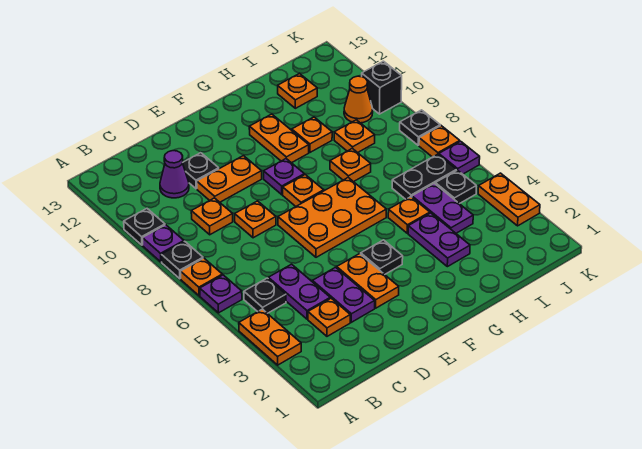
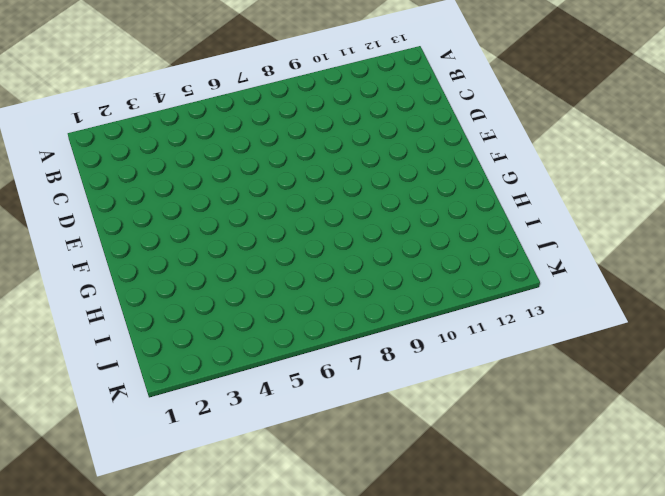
none -> orange 1x2 plate [239,309,301,365]
none -> purple 1x1 plate [200,275,242,313]
none -> orange 1x1 plate [181,258,222,296]
none -> black 1x1 plate [161,241,203,279]

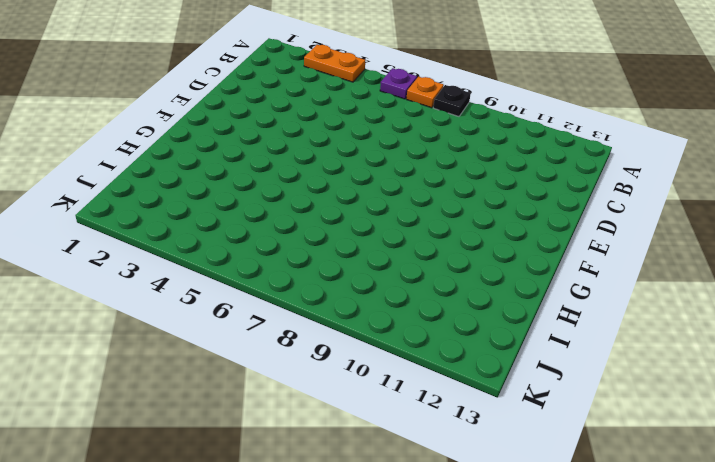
none -> purple 1x1 plate [143,225,184,262]
none -> black 1x1 plate [124,209,165,245]
none -> black 1x1 plate [244,278,286,313]
none -> orange 1x1 plate [308,298,350,336]

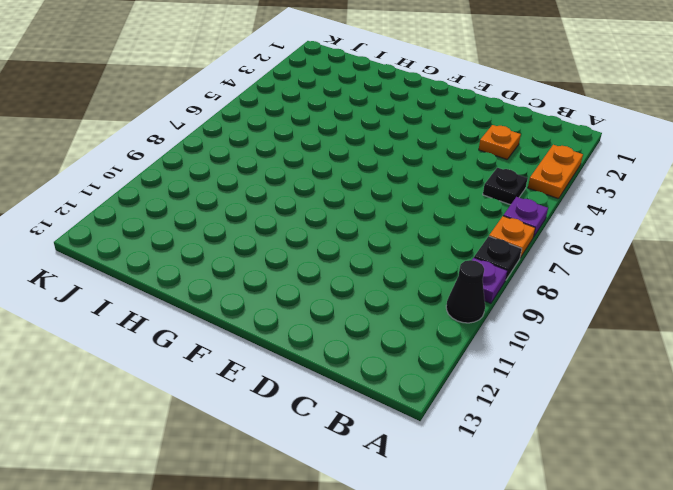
black 1x1 cone [446,260,485,323] -> black 1x1 plate [124,209,165,245]
none -> purple 1x2 plate [268,264,330,319]
none -> orange 1x1 plate [191,198,233,235]
none -> purple 1x1 cone [160,151,189,198]
none -> purple 1x2 plate [313,267,375,322]

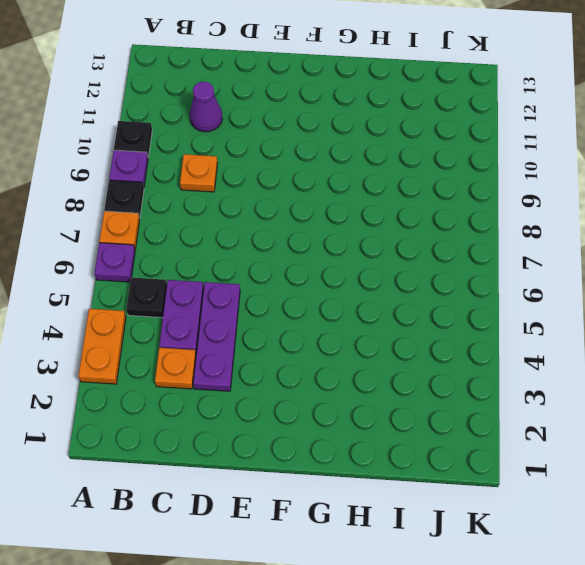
purple 1x3 plate [193,282,240,391] -> purple 1x2 plate [313,267,375,322]
none -> orange 1x1 plate [235,201,276,238]
none -> orange 1x2 plate [197,156,262,202]
none -> black 1x1 plate [183,153,219,189]
none -> orange 1x2 plate [337,254,399,308]

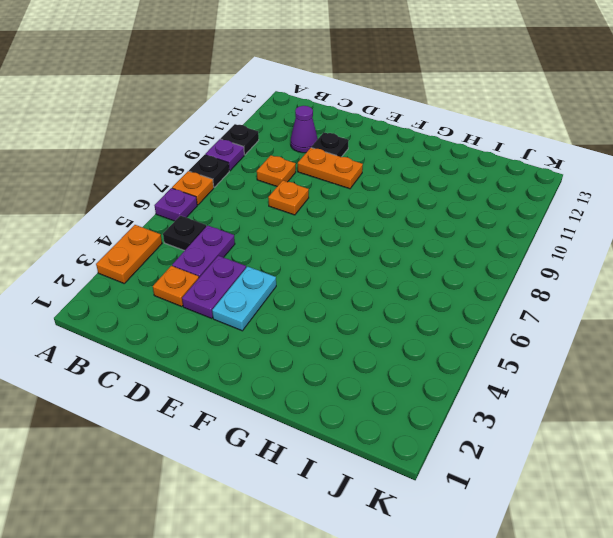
cyan 1x2 plate [212,266,276,331] -> orange 1x2 plate [337,254,399,308]
none -> orange 2x3 plate [278,178,386,257]
none -> black 1x1 plate [361,240,403,274]
none -> orange 1x1 plate [283,175,324,206]
none -> purple 1x1 plate [264,159,304,195]

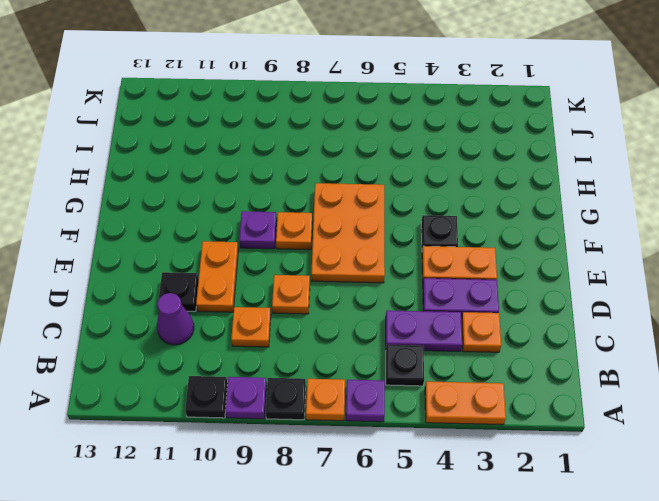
none -> orange 1x2 plate [249,114,309,163]
none -> purple 1x2 plate [408,213,470,267]
none -> orange 1x1 plate [388,197,430,233]
none -> orange 1x1 plate [330,148,371,182]

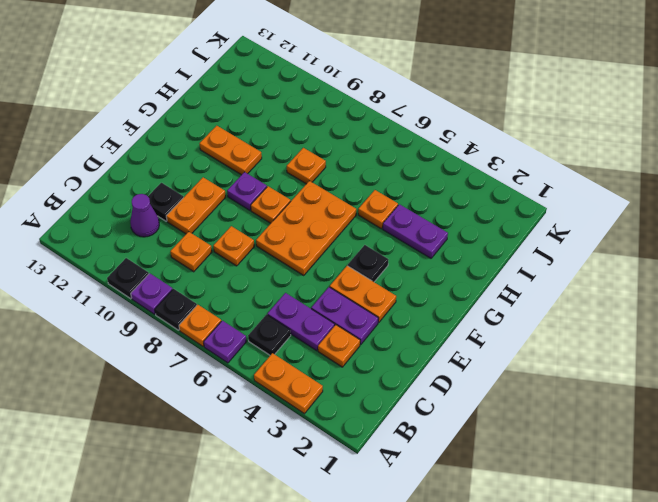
none -> orange 1x1 plate [292,117,332,152]
none -> purple 1x2 plate [412,183,473,233]
none -> black 1x2 plate [392,154,457,199]
none -> orange 1x1 plate [334,120,375,153]

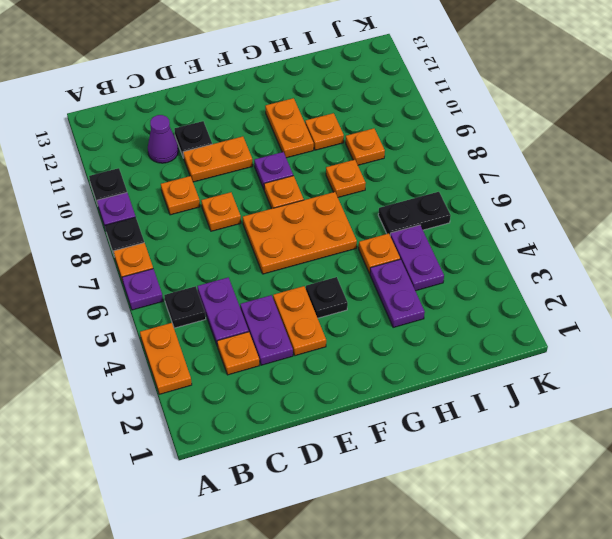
none -> orange 1x1 plate [278,74,317,108]
none -> black 1x1 plate [435,170,476,204]
none -> orange 1x1 cone [344,76,373,123]
none -> orange 1x2 plate [478,173,540,226]

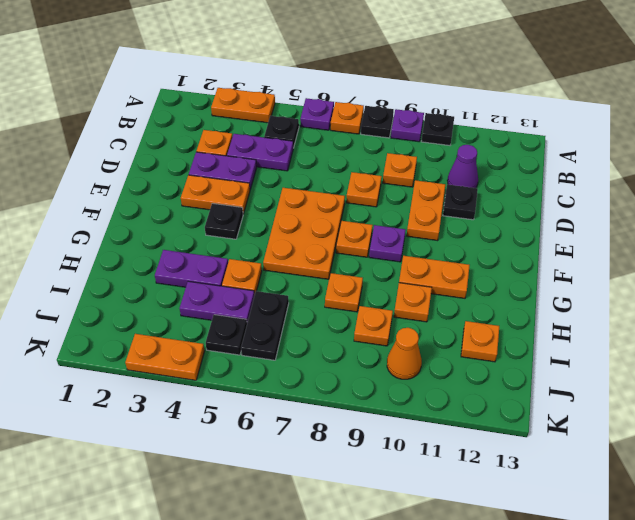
none -> purple 1x1 plate [439,141,480,174]
none -> orange 1x1 plate [419,126,460,157]
none -> black 1x1 plate [400,110,440,145]
none -> black 1x1 brick [362,61,402,114]

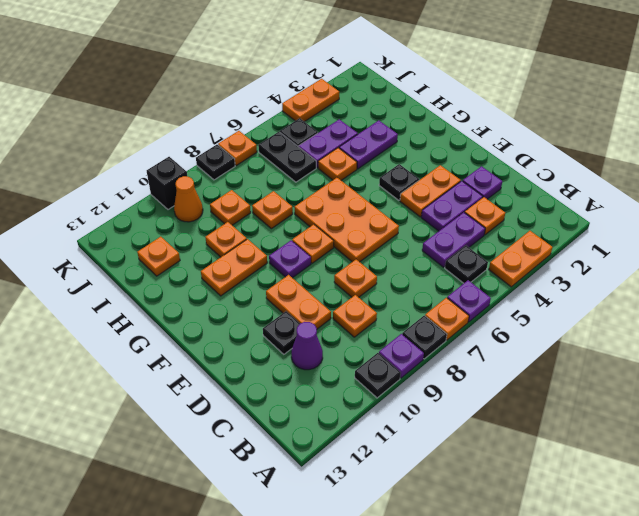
purple 1x1 plate [463,166,502,199] -> purple 1x1 plate moved to [439,141,480,174]

